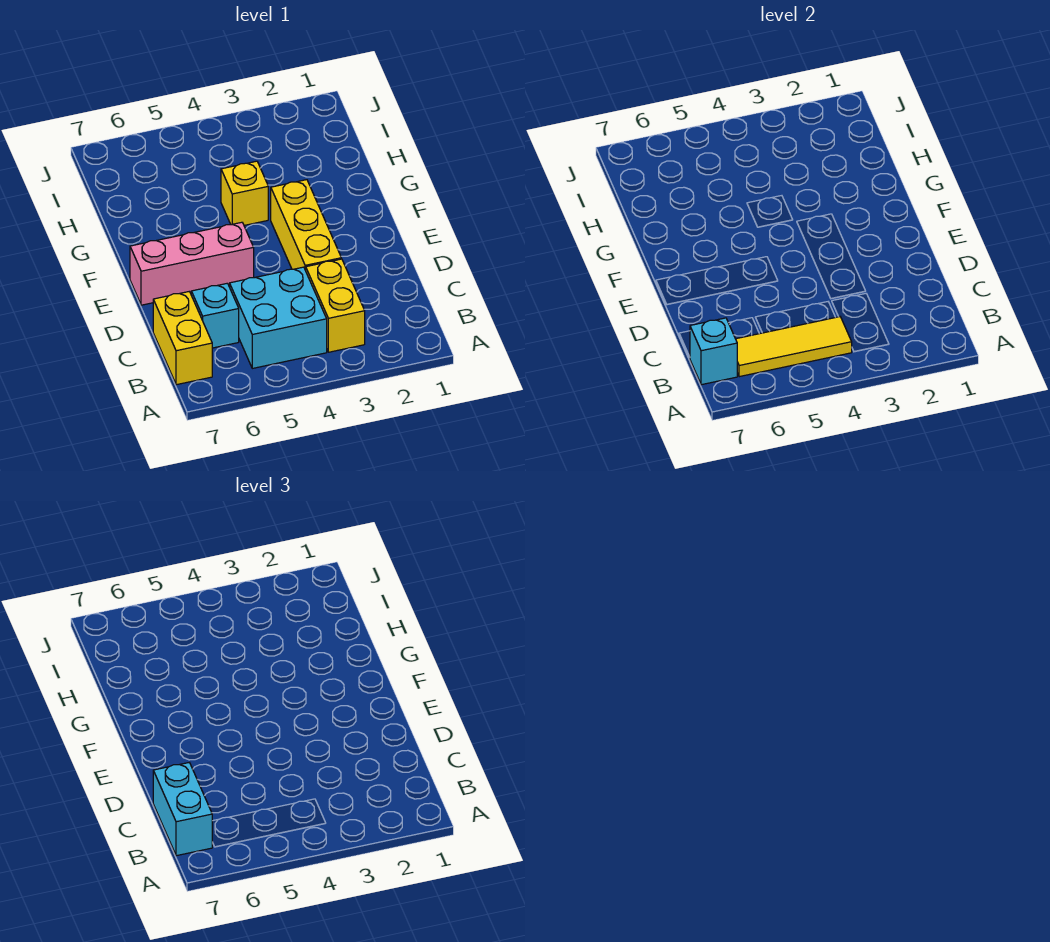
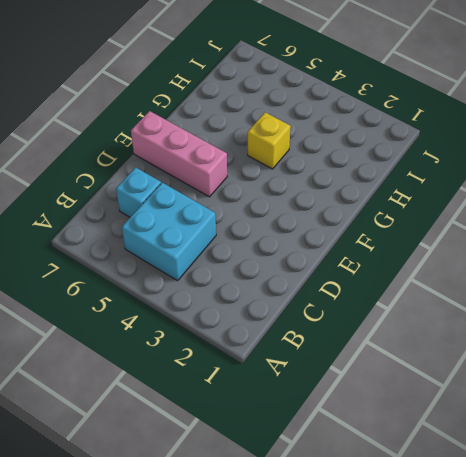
none -> yellow 1x2 brick [306,259,365,352]
none -> yellow 1x2 brick [153,292,212,385]

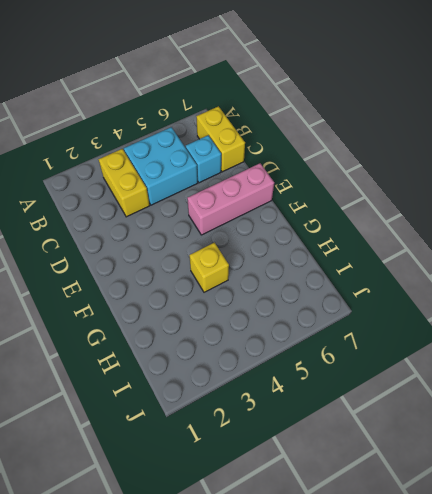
none -> yellow 1x3 brick [271,180,341,270]
none -> yellow 1x3 tile [736,317,852,377]

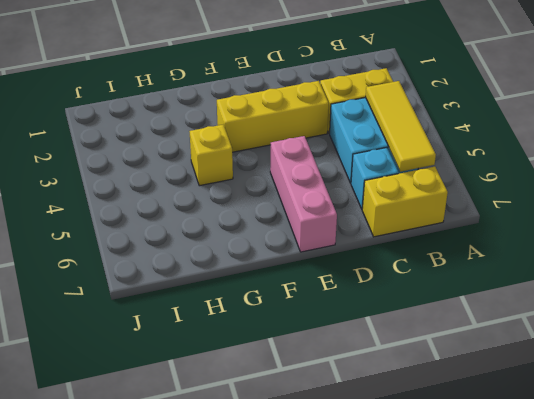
none -> cyan 1x1 brick [690,318,737,385]
none -> cyan 1x2 brick [153,763,212,856]

